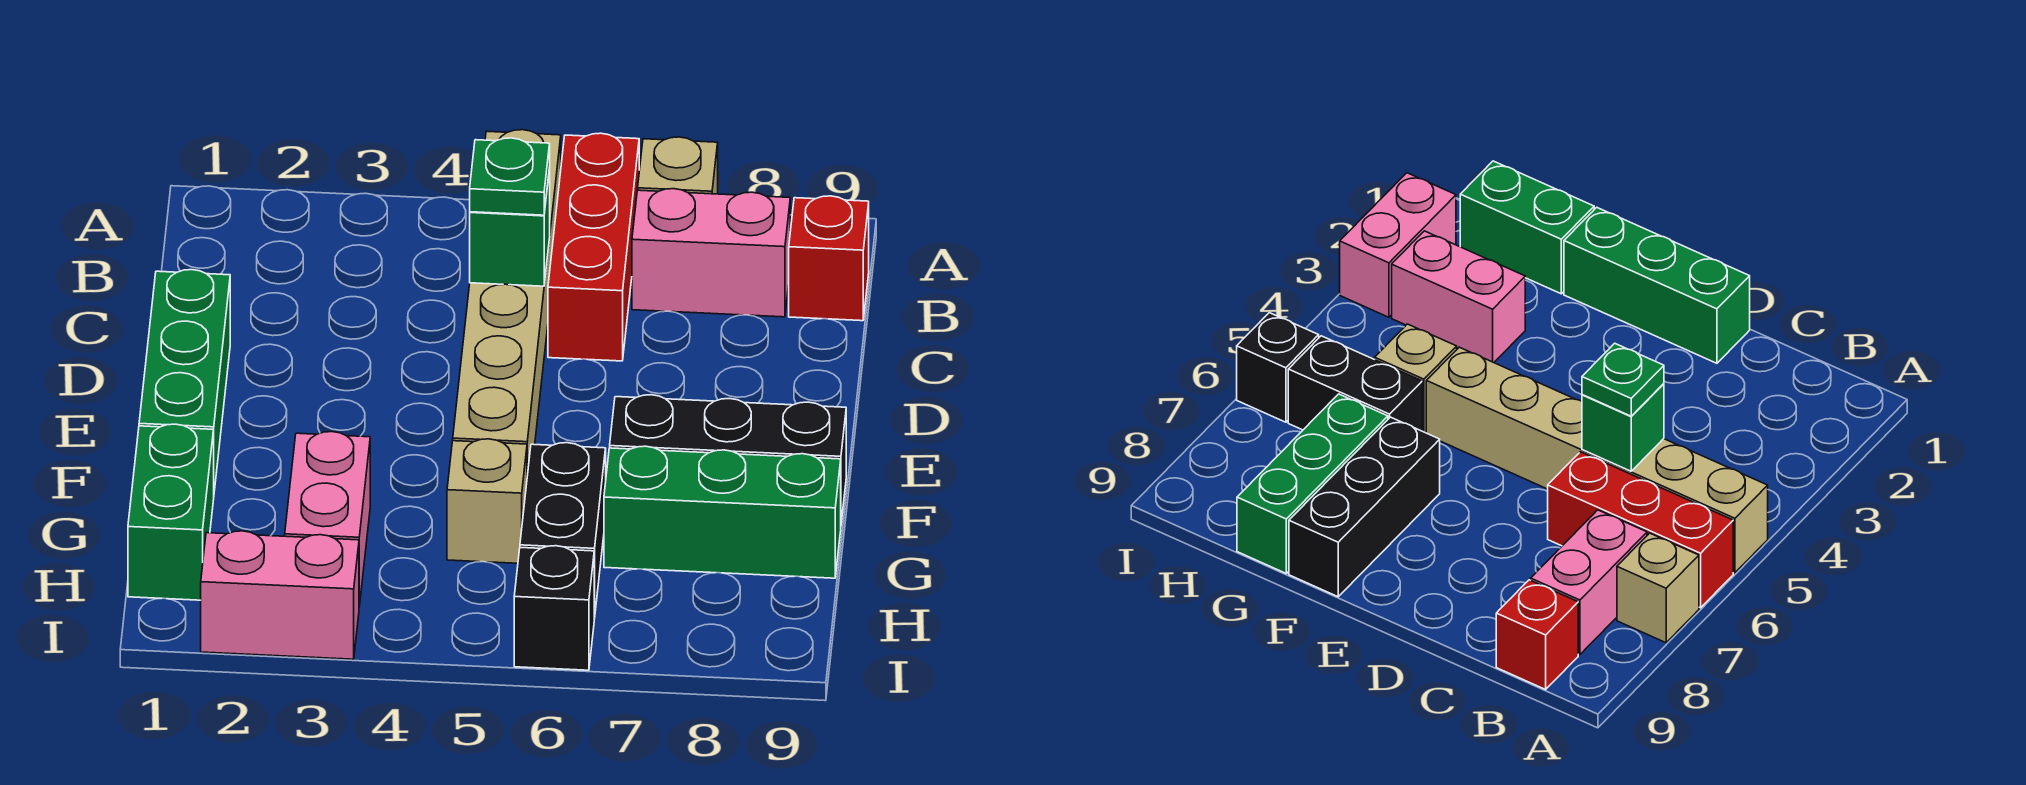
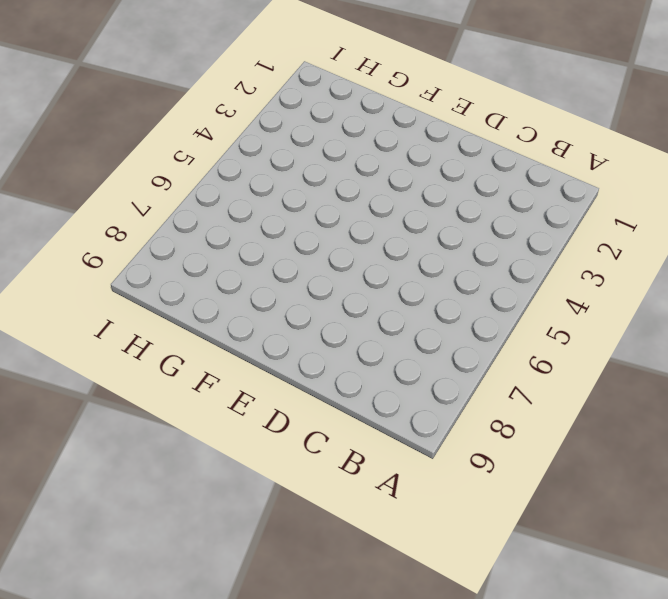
none -> tan 1x6 brick [453,130,561,475]
none -> red 1x3 brick [548,133,639,361]
none -> tan 1x1 brick [638,137,718,194]

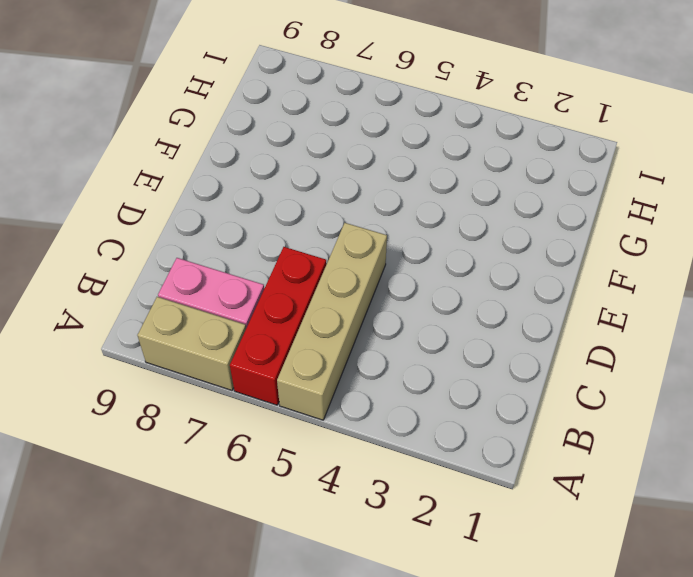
tan 1x4 brick [277,223,387,420] -> tan 1x6 brick [453,130,561,475]
tan 1x2 brick [138,297,246,390] -> tan 1x1 brick [638,137,718,194]
none -> red 1x1 brick [789,196,869,321]
none -> green 1x3 brick [139,270,230,491]
none -> black 1x3 brick [610,395,846,522]

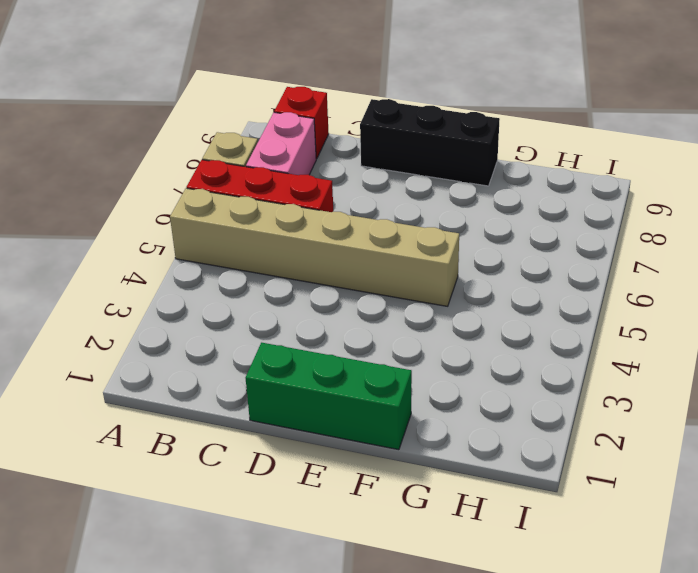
black 1x3 brick [360,99,500,186] -> black 1x3 brick turned to [610,395,846,522]
none -> green 1x2 brick [128,424,214,600]
none -> pink 1x2 brick [285,432,370,606]
none -> tan 1x1 brick [447,439,527,563]

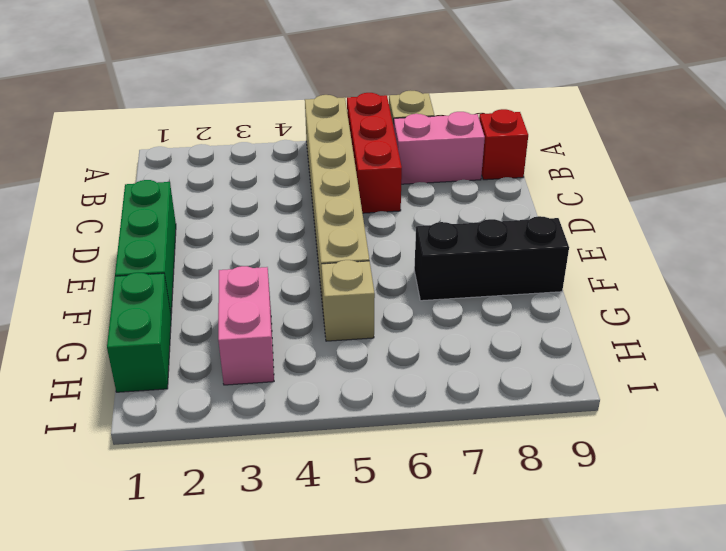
none -> black 1x2 brick [520,443,606,619]
none -> green 1x3 brick [604,446,841,578]
none -> pink 1x2 brick [201,531,359,659]

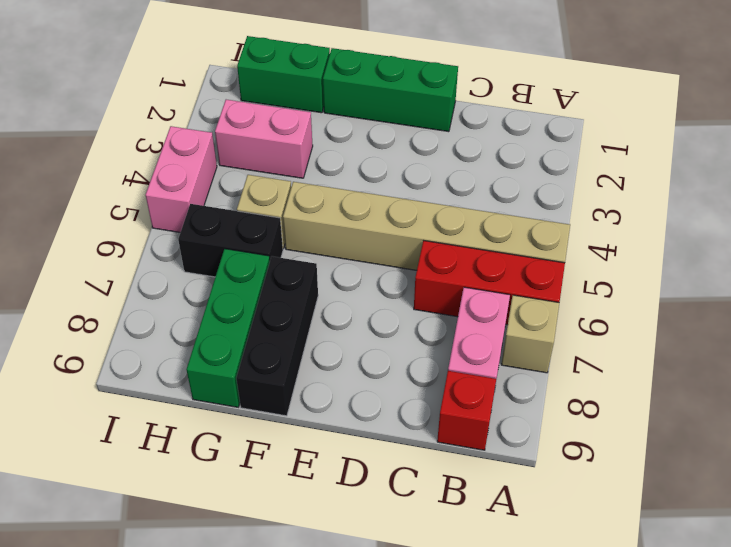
pink 1x2 brick [146,126,217,233] -> pink 1x2 brick moved to [201,531,359,659]
none -> black 1x1 brick [514,546,594,670]
none -> green 1x1 brick [470,168,550,286]
none -> green 1x1 plate [470,138,550,215]

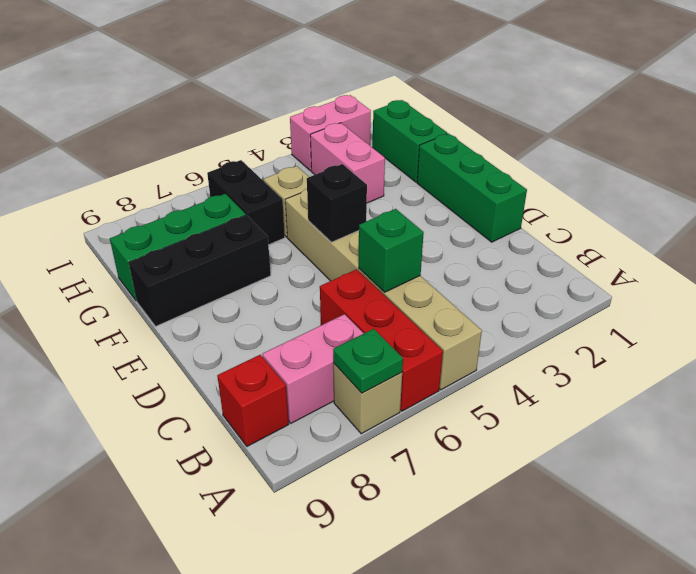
green 1x1 plate [333,329,403,393] -> green 1x1 plate moved to [470,138,550,215]
black 1x1 brick [307,164,367,242] -> black 1x1 brick moved to [514,546,594,670]

